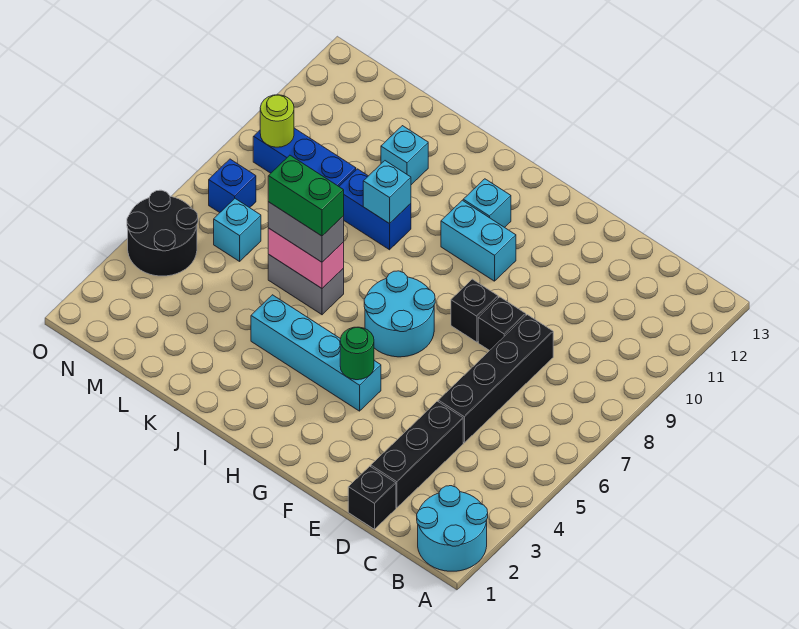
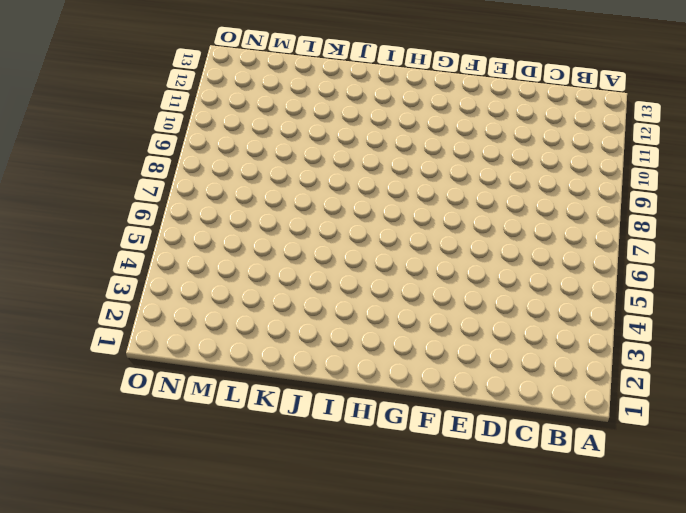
none -> cyan 2x2 round brick [417,486,488,571]
none -> black 1x1 brick [348,466,396,529]
none -> black 1x3 brick [371,401,463,507]

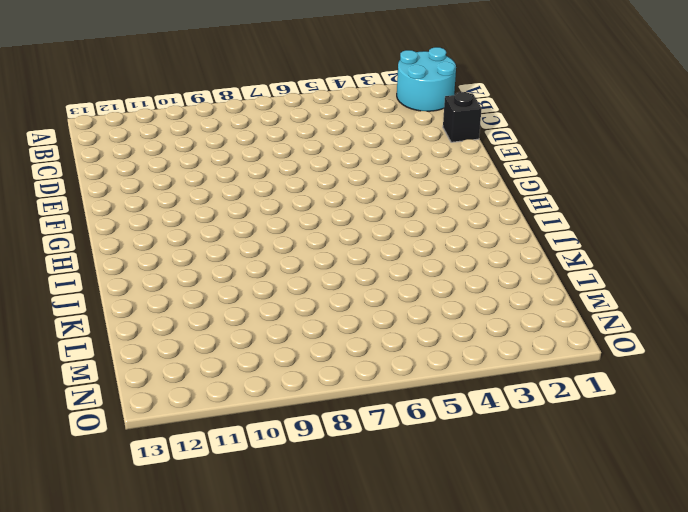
none -> black 1x3 brick [371,401,463,507]
none -> black 1x4 brick [438,315,553,443]
none -> black 1x1 brick [478,297,526,351]

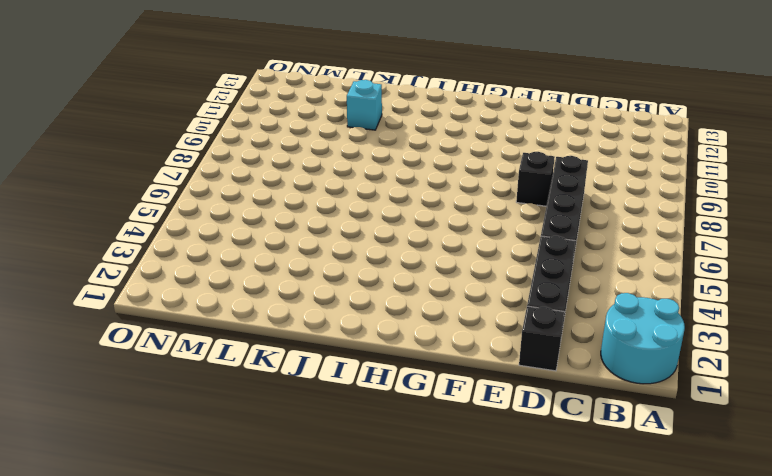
none -> black 1x1 brick [451,279,498,342]
none -> cyan 1x4 brick [251,295,381,411]
none -> cyan 2x2 round brick [364,271,435,357]

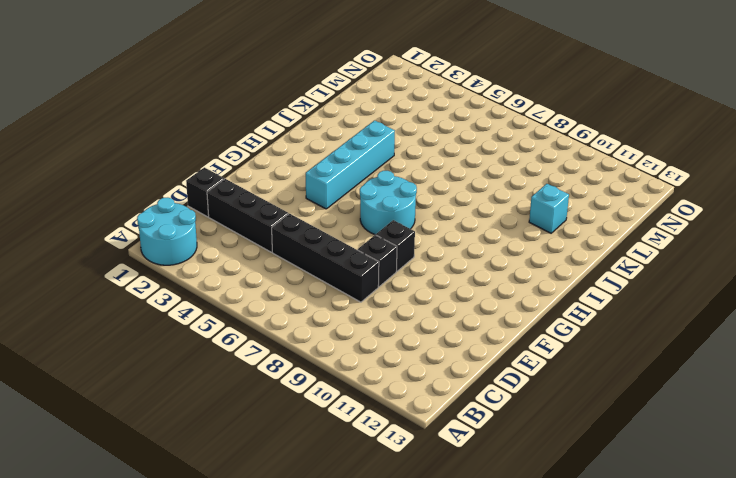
none -> cyan 1x2 brick [441,200,516,281]
none -> cyan 1x1 brick [463,179,511,227]
none -> grey 1x2 brick [268,255,344,315]

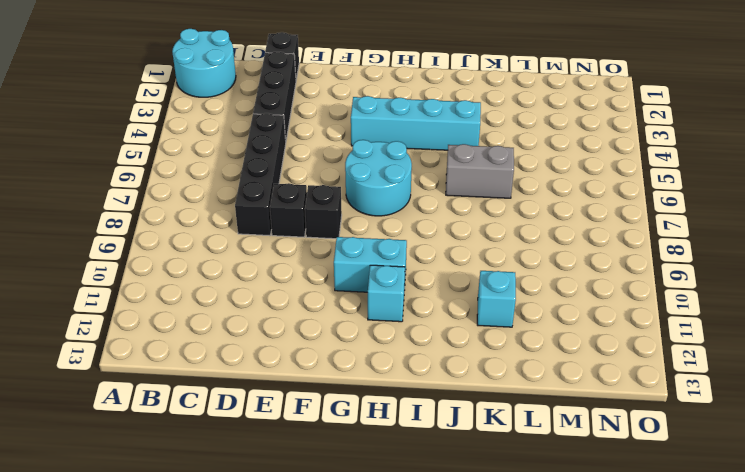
none -> blue 1x2 brick [339,169,411,250]
none -> blue 1x3 brick [253,128,356,186]
none -> cyan 1x1 brick [214,199,261,261]

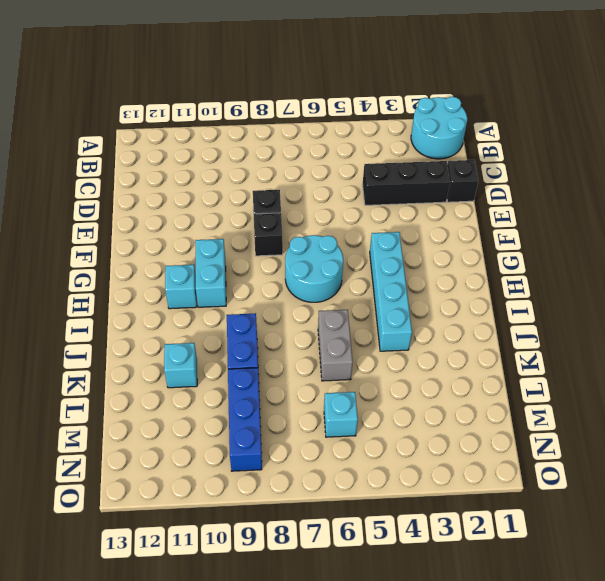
none -> black 1x4 brick [438,315,553,443]
none -> black 2x2 round brick [127,190,198,276]
none -> blue 1x1 brick [209,159,256,213]

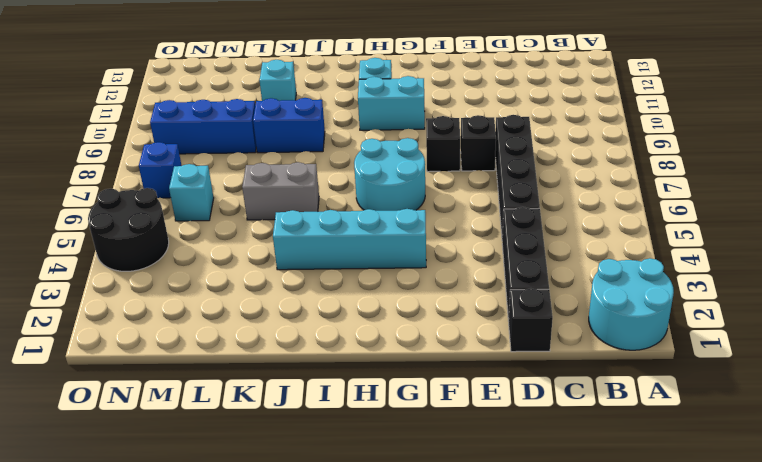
none -> green 1x1 round brick [340,327,374,380]
none -> pink 1x2 brick [268,228,344,288]
none -> cyan 1x1 brick [363,161,411,224]

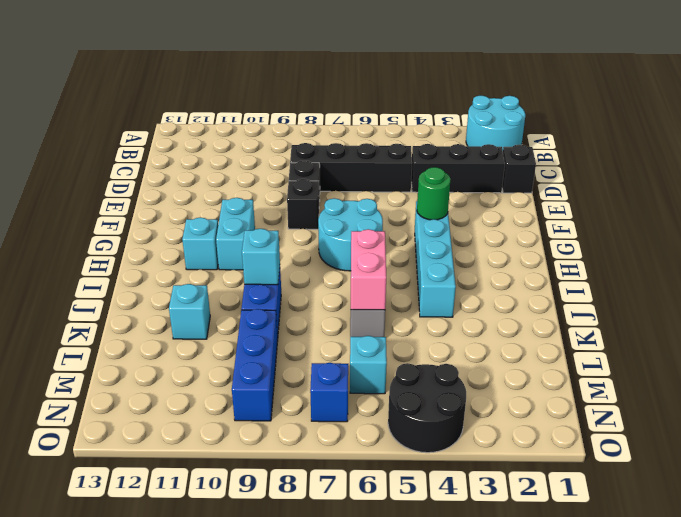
none -> lime 1x1 round brick [260,95,294,147]
none -> grey 1x2 brick [268,202,344,262]
none -> green 1x2 brick [268,155,344,236]

